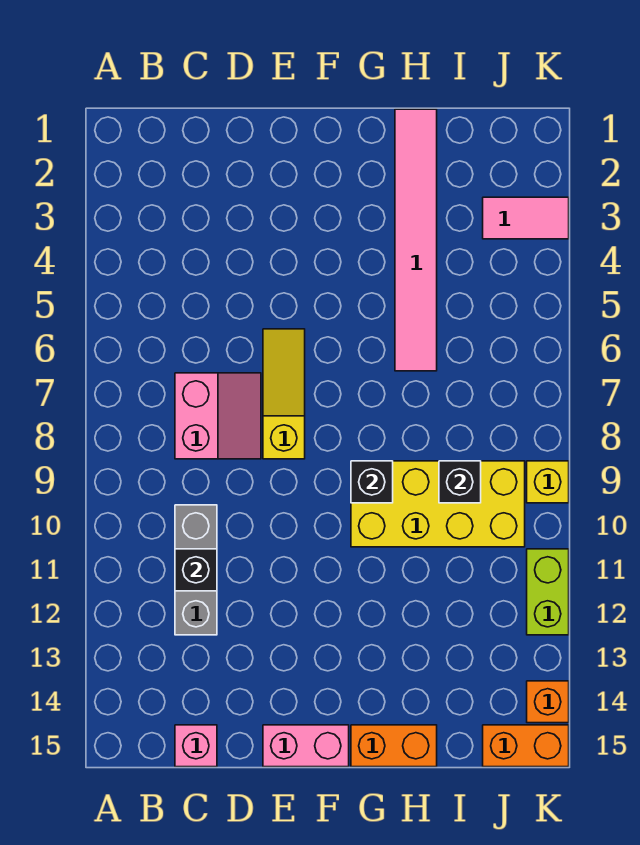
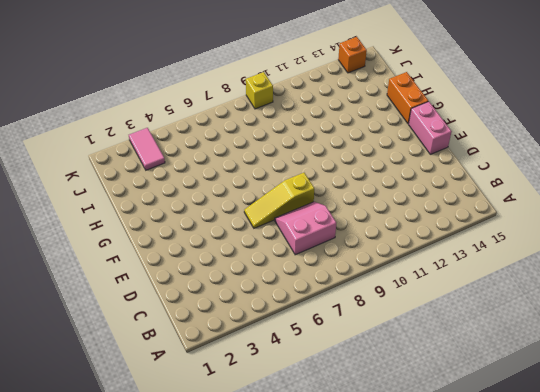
none -> grey 1x3 brick [175,505,217,635]
none -> pink 1x1 brick [175,725,217,767]
none -> yellow 2x4 brick [351,461,525,547]

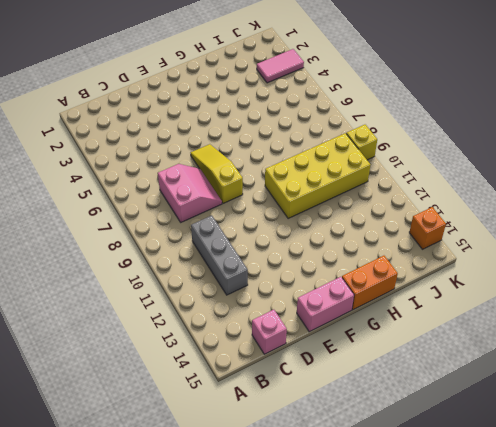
none -> pink 1x6 tile [395,109,437,371]
none -> orange 1x2 brick [483,725,569,767]
none -> lime 1x2 brick [527,549,569,635]

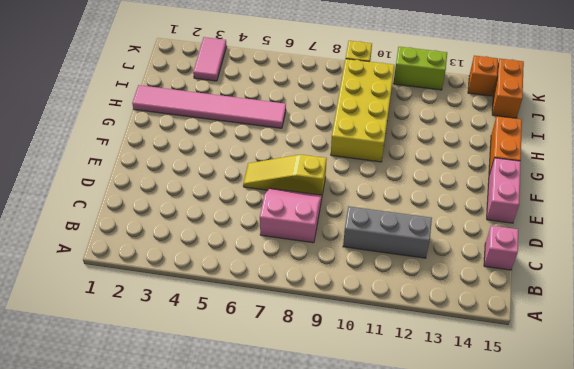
none -> black 1x1 brick [175,549,217,591]
none -> black 1x1 brick [351,461,393,503]
none -> black 1x1 brick [439,461,481,503]

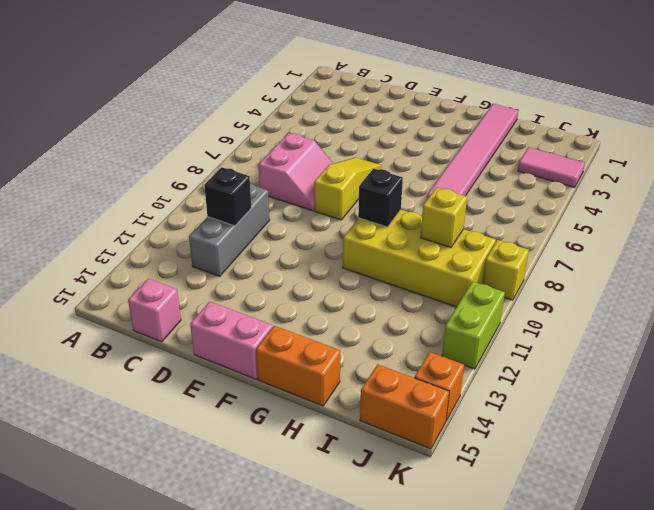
yellow 1x1 brick [421,187,467,247] -> black 1x1 brick [439,461,481,503]

